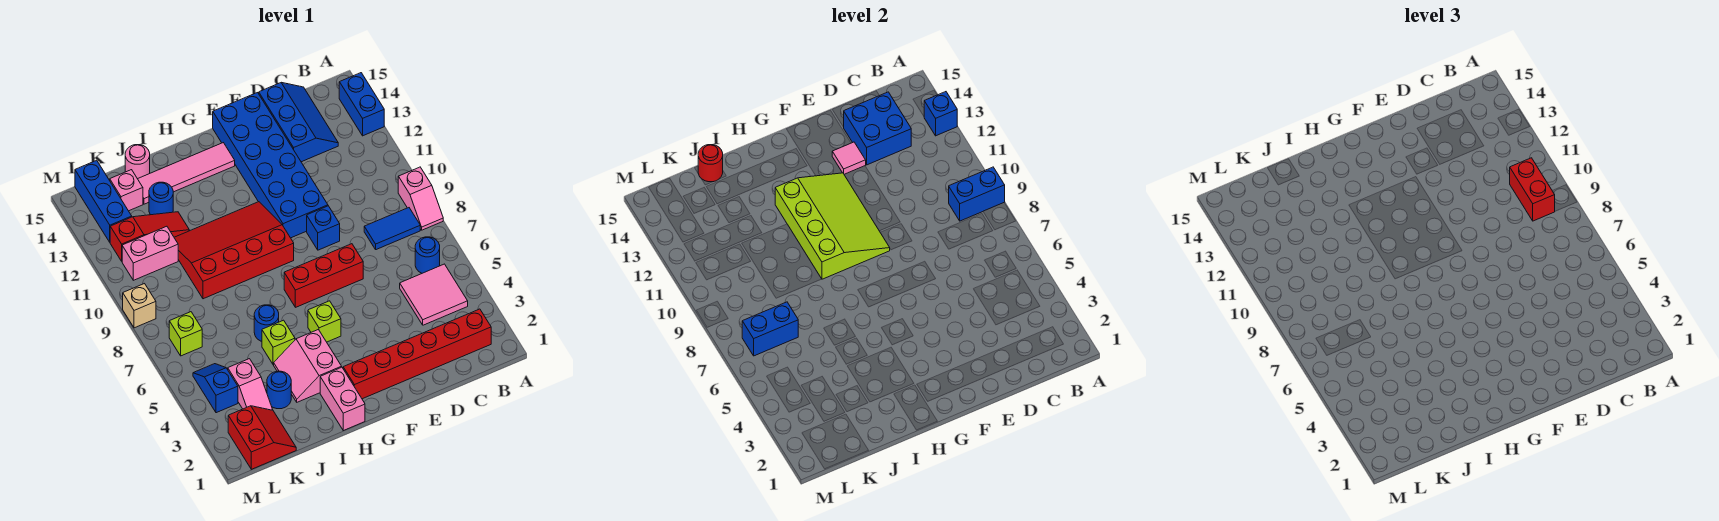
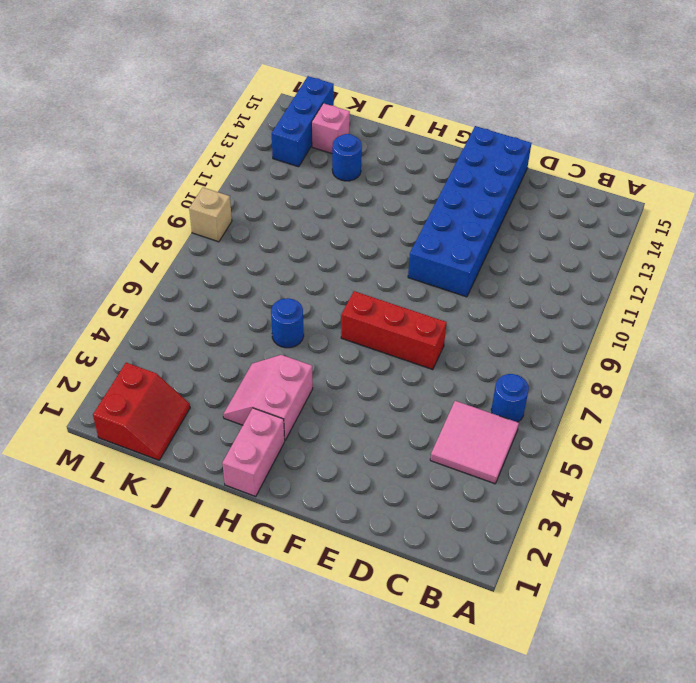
none -> pink 1x2 slope [398,167,443,230]
none -> blue 1x2 brick [339,73,384,136]
none -> red 1x6 brick [343,309,491,399]
none -> blue 1x2 tile [364,208,420,250]

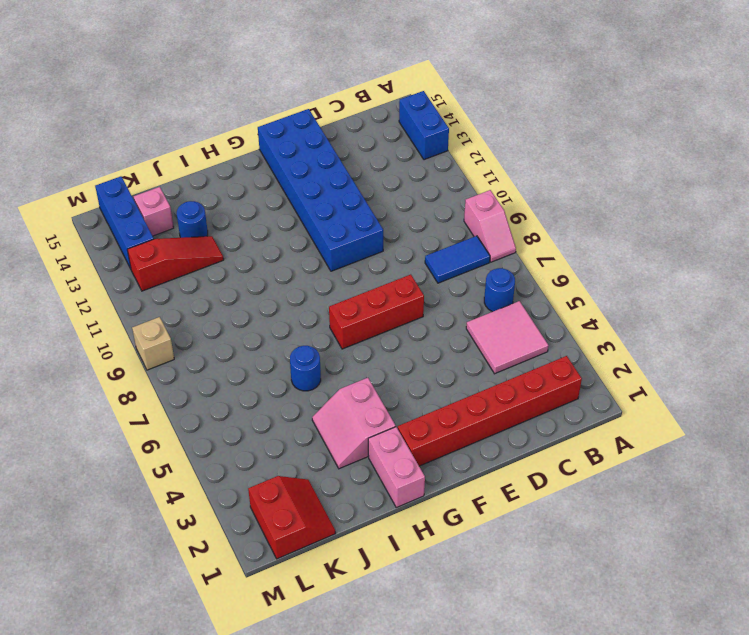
none -> blue 2x3 slope [259,83,338,162]
none -> blue 1x1 brick [307,206,340,250]
none -> lime 1x1 brick [308,301,341,342]
none -> red 3x4 slope [174,202,294,299]

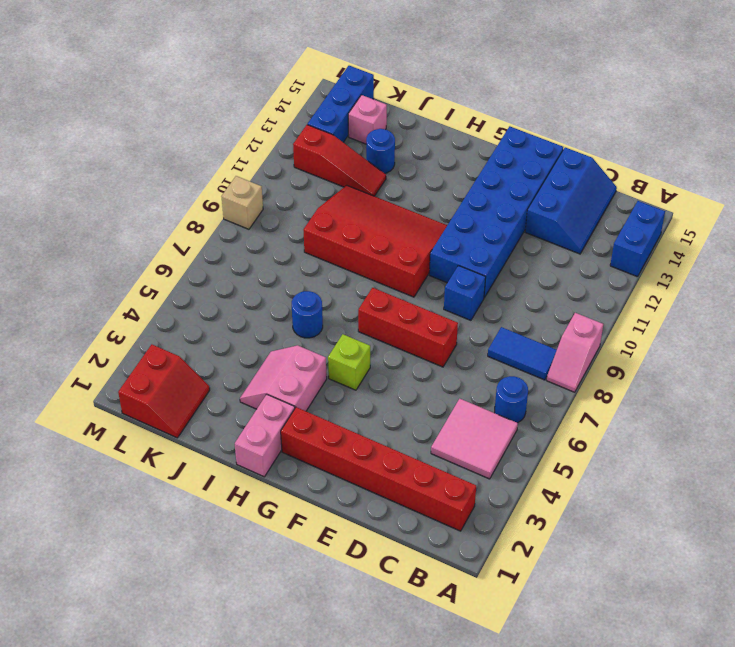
none -> pink 1x4 tile [138,143,235,204]
none -> lime 1x1 brick [262,320,295,365]
none -> blue 1x1 round brick [267,371,291,409]
none -> pink 1x1 round brick [125,145,150,179]

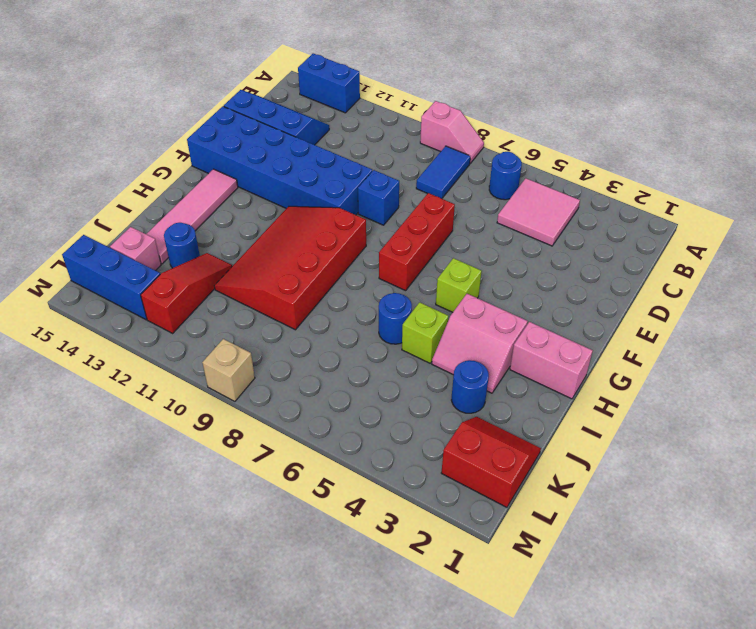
none -> red 1x6 brick [343,309,491,399]
none -> pink 1x1 round brick [125,145,150,179]
none -> pink 1x2 slope [228,359,272,410]
none -> pink 1x2 brick [122,226,178,280]

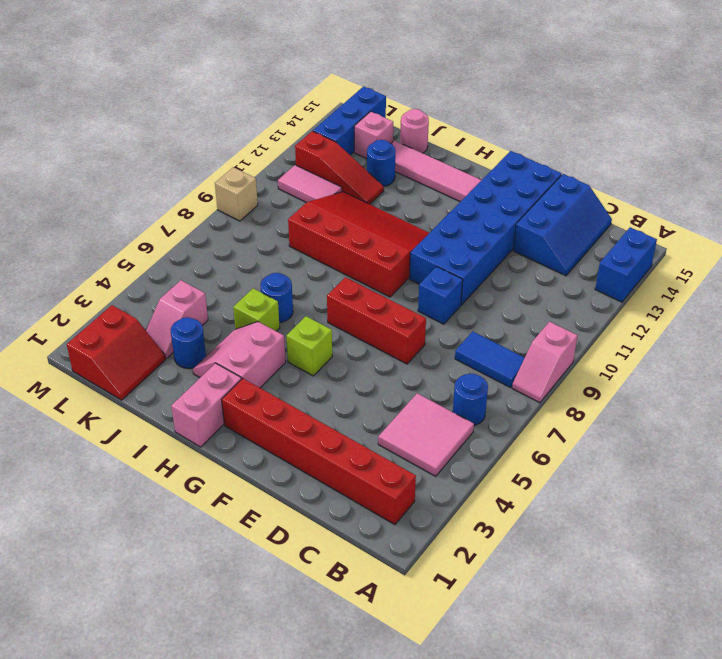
pink 1x2 tile [278,165,342,202] -> pink 1x2 brick [122,226,178,280]
none -> blue 1x2 slope [193,364,238,413]
none -> lime 1x1 brick [169,312,202,356]
none -> blue 1x2 brick [949,167,1005,221]
none -> blue 1x1 brick [924,92,957,136]

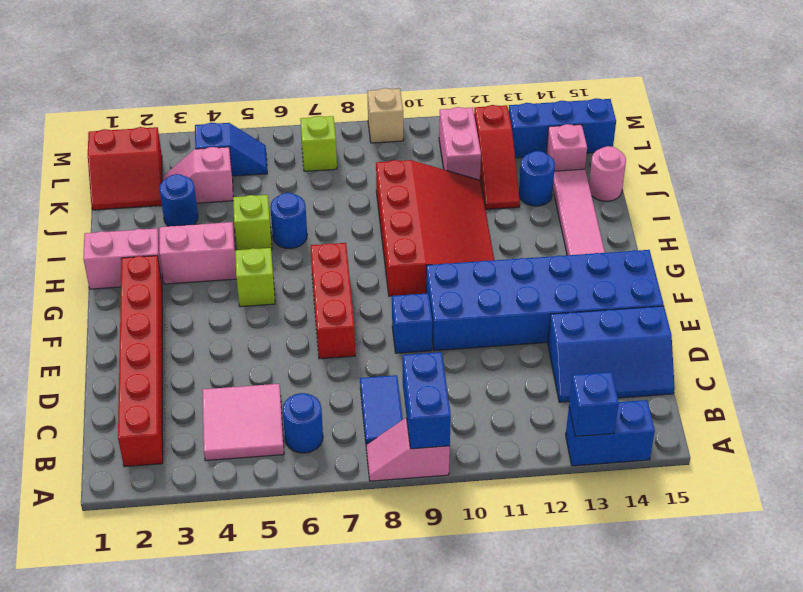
none -> blue 2x2 brick [844,92,911,165]
none -> pink 1x1 tile [832,142,866,174]
none -> lime 3x4 slope [775,173,890,279]
none -> red 1x1 round brick [698,145,723,182]

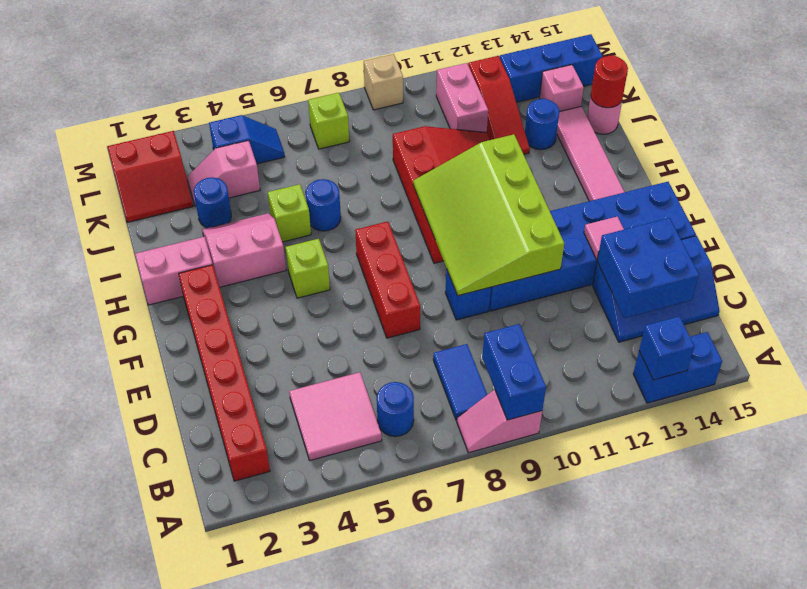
lime 3x4 slope [413,134,564,296] -> lime 3x4 slope turned to [775,173,890,279]
none -> blue 1x2 brick [742,302,798,356]
none -> red 1x2 brick [1510,158,1555,221]

